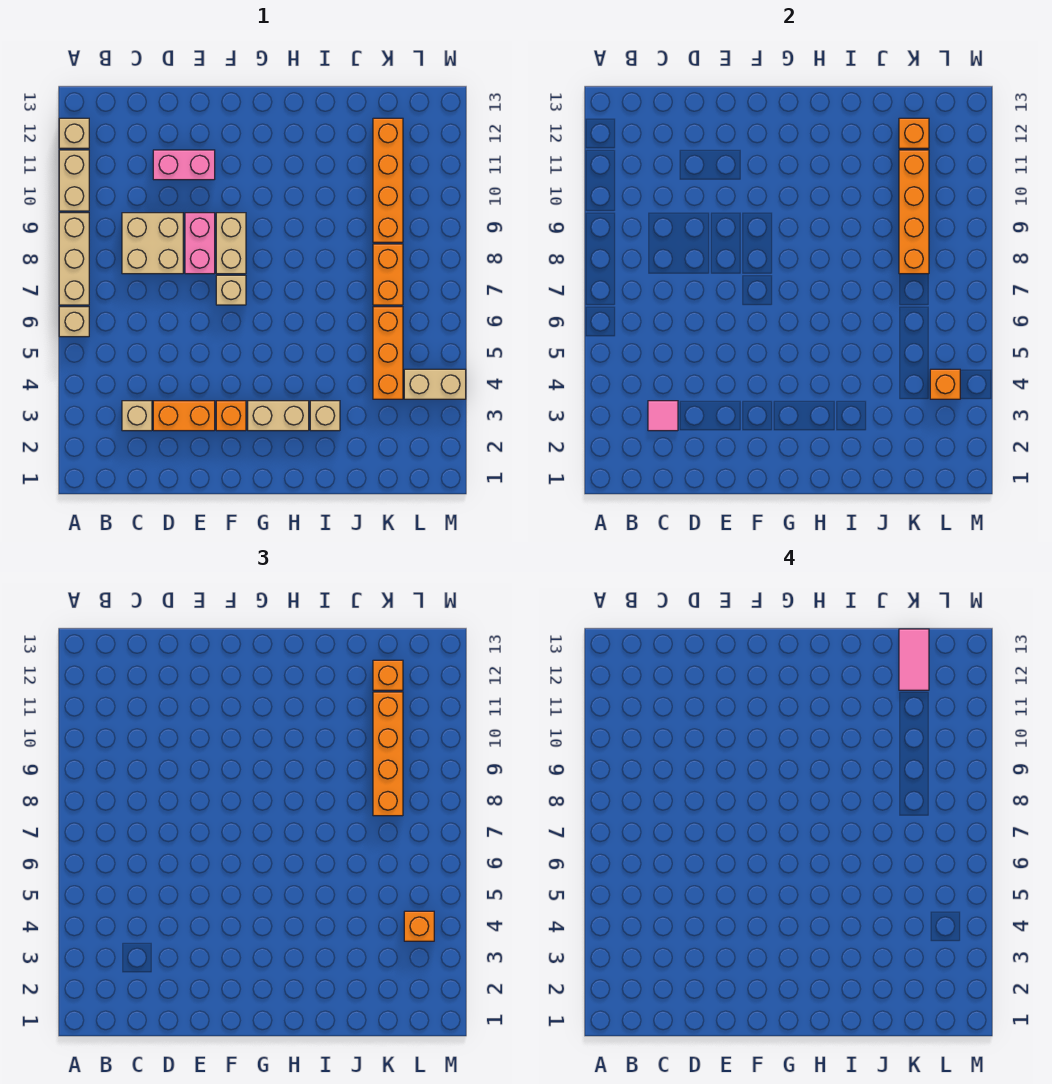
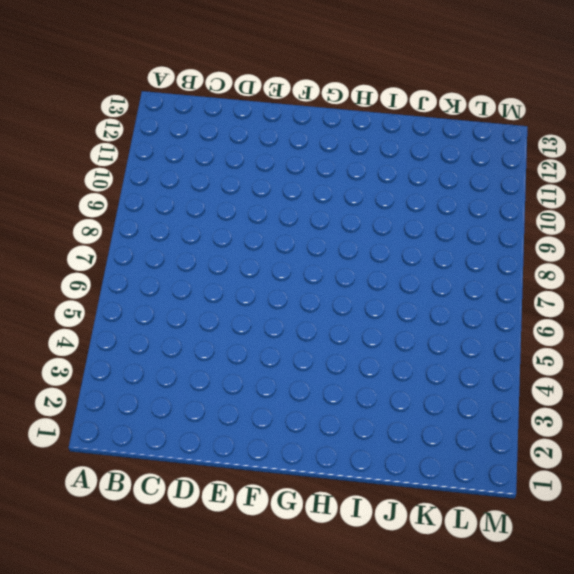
none -> tan 1x1 brick [59,307,89,337]
none -> tan 1x3 brick [59,213,89,305]
none -> tan 1x2 brick [59,150,89,211]

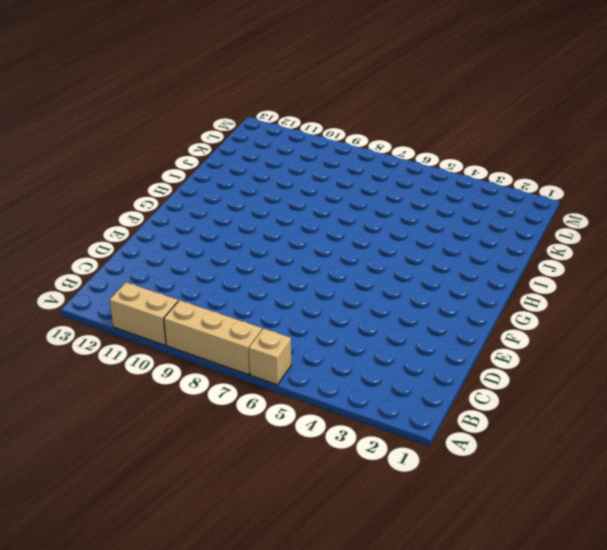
none -> tan 1x1 brick [59,118,89,148]
none -> tan 1x1 brick [122,401,152,431]
none -> tan 2x2 brick [122,213,183,274]

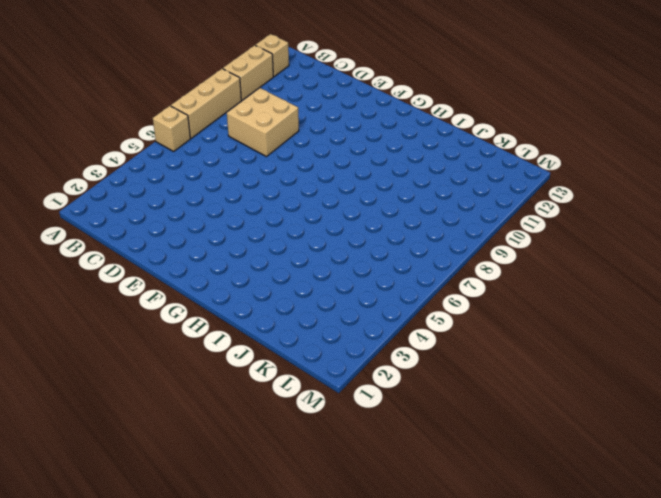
none -> tan 1x1 brick [122,401,152,431]
none -> orange 1x2 brick [153,401,215,431]
none -> pink 1x2 brick [153,150,215,180]

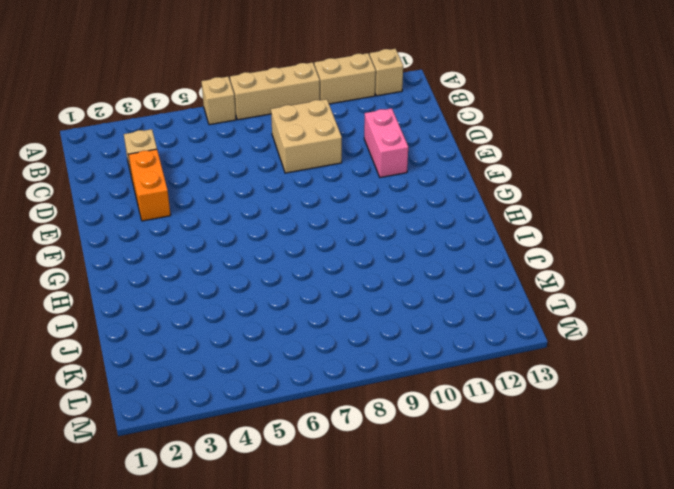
none -> pink 1x2 brick [185,213,215,274]
none -> orange 1x1 brick [216,401,246,431]
none -> tan 1x1 brick [216,275,246,305]

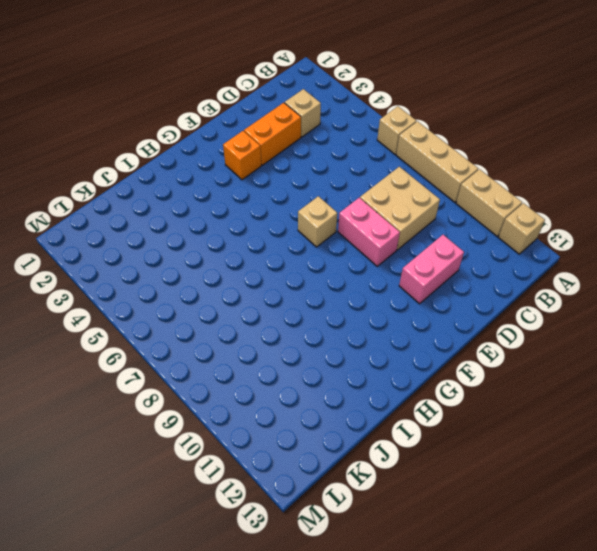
none -> tan 1x2 brick [216,213,246,274]
none -> tan 1x2 brick [248,401,309,431]
none -> tan 1x1 brick [310,401,340,431]

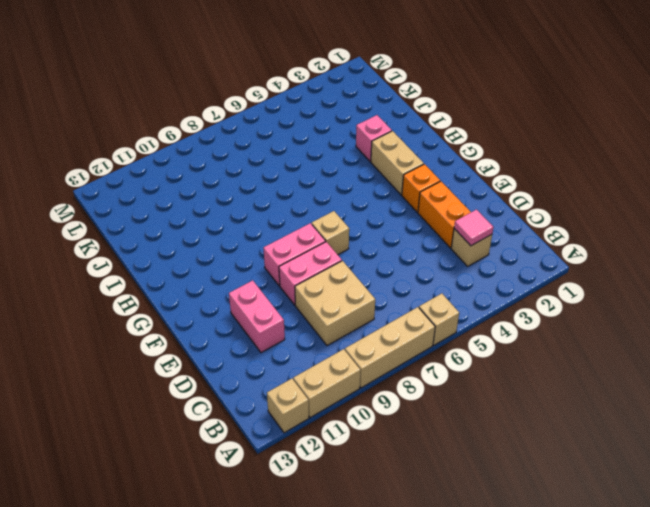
pink 1x2 brick [263,223,326,286] -> tan 1x2 brick [216,213,246,274]
pink 1x1 brick [356,115,392,162] -> tan 1x1 brick [310,401,340,431]
none -> orange 1x3 brick [373,307,403,399]
none -> orange 1x2 brick [373,244,403,305]
none -> orange 1x4 brick [373,118,403,242]

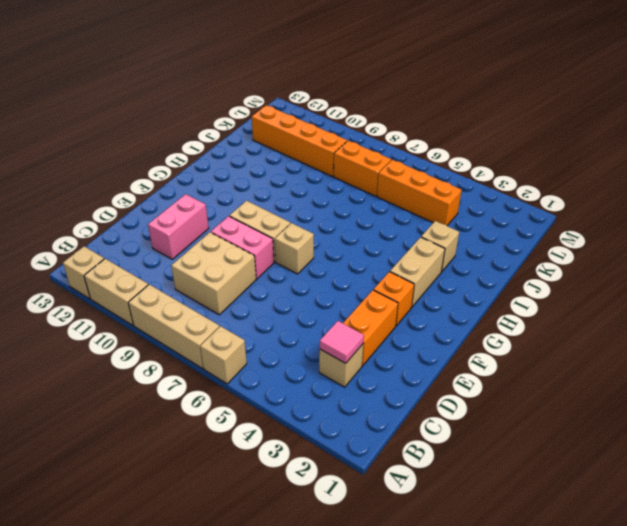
none -> tan 1x2 brick [404,369,466,399]
none -> orange 1x4 brick [899,150,929,274]
none -> orange 1x1 brick [899,118,929,148]

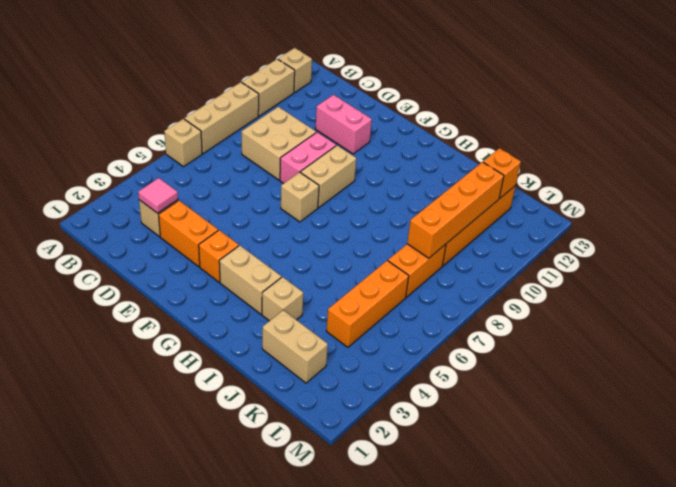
tan 1x2 brick [262,310,328,383] -> tan 1x2 brick moved to [404,369,466,399]
none -> orange 1x1 brick [930,369,960,399]
none -> orange 1x4 brick [373,692,403,816]
none -> orange 1x1 brick [373,660,403,690]

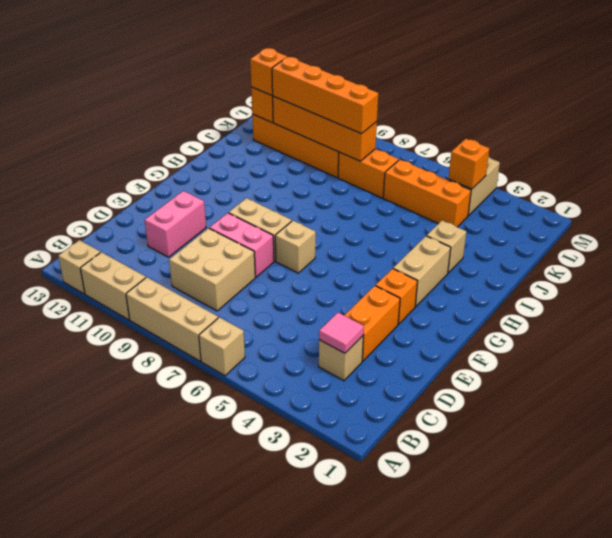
none -> orange 1x1 brick [404,911,434,941]
none -> pink 1x2 tile [899,629,929,690]

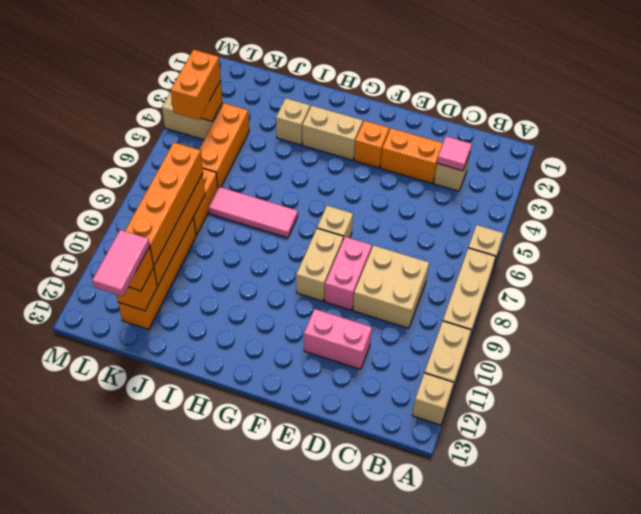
pink 1x3 tile [208,187,298,238] -> none
orange 1x2 brick [171,50,221,120] -> orange 1x1 brick [404,911,434,941]

